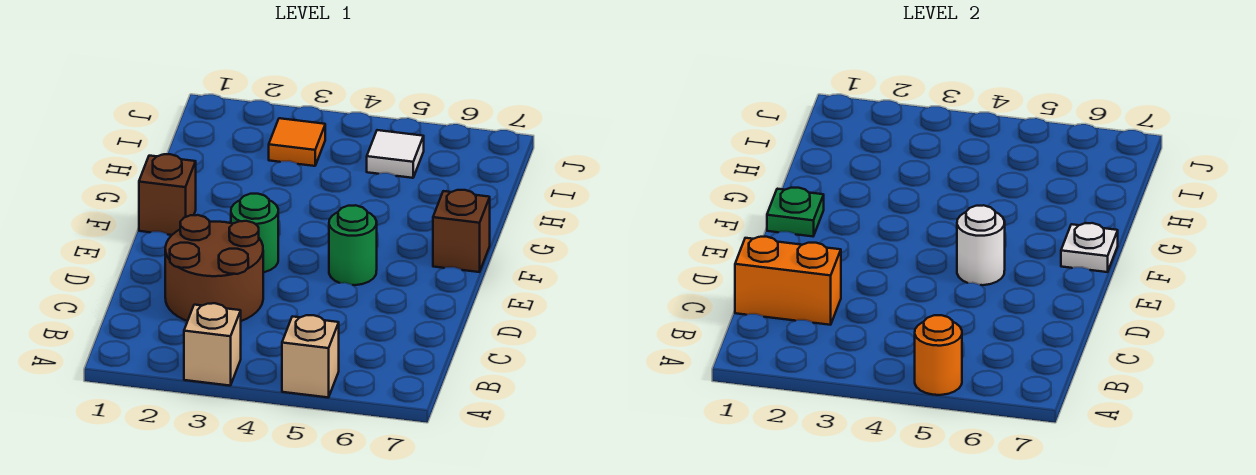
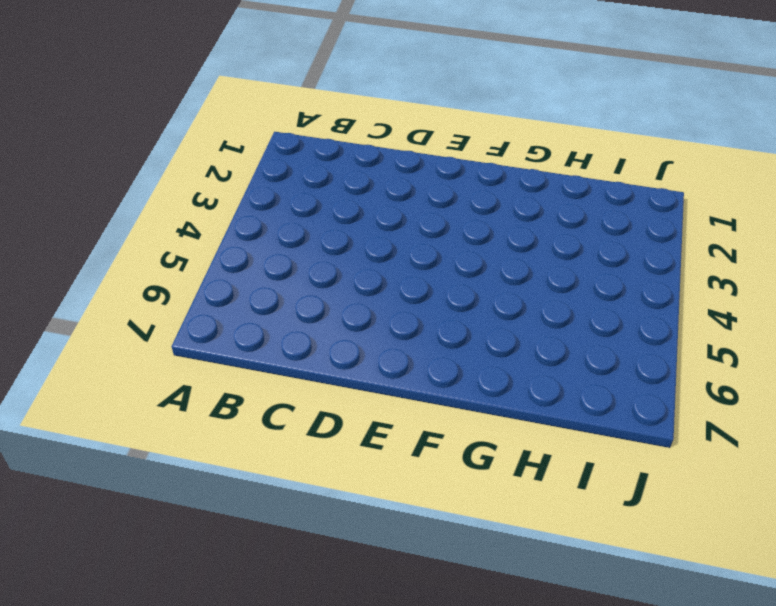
none -> tan 1x1 brick [184,303,241,386]
none -> tan 1x1 brick [282,315,339,398]
none -> brown 2x2 round brick [165,215,263,321]

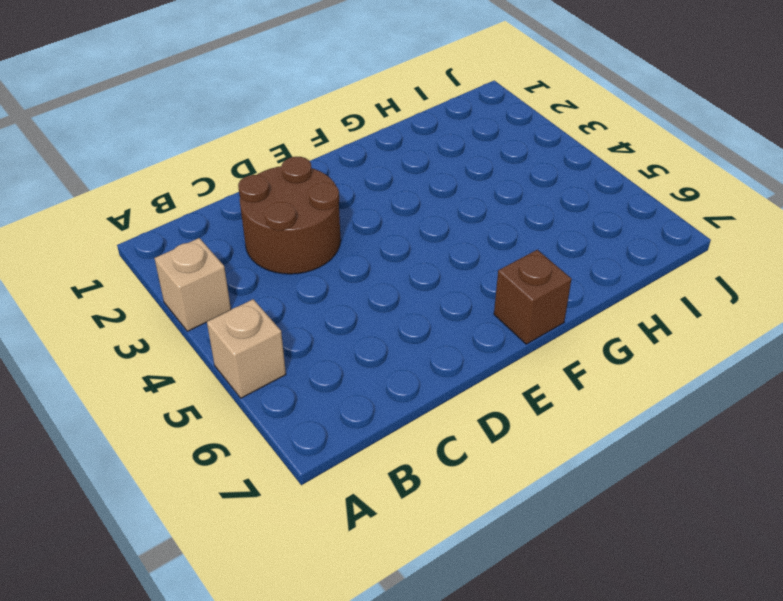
none -> green 1x1 round brick [231,194,278,272]
none -> green 1x1 round brick [329,205,377,285]
none -> brown 1x1 brick [139,154,196,235]

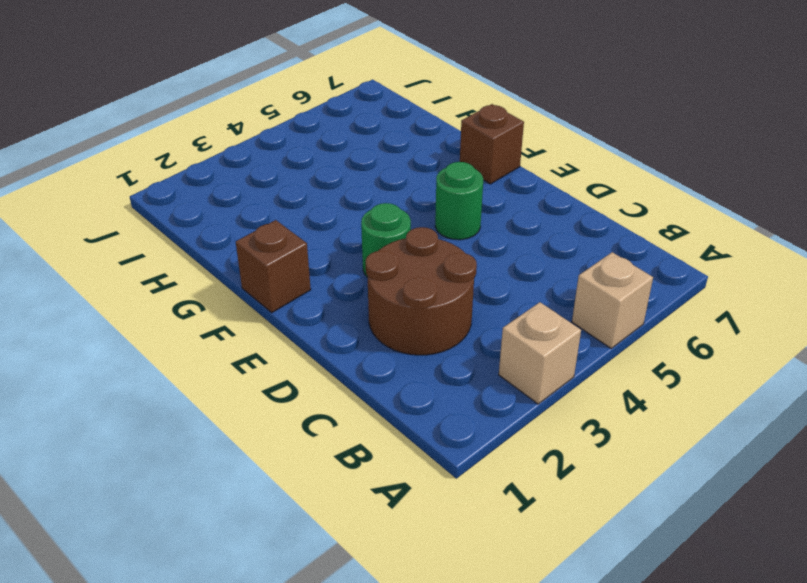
none -> orange 1x1 tile [269,118,325,166]
none -> white 1x1 tile [367,130,424,178]
none -> orange 1x1 round brick [915,315,962,395]

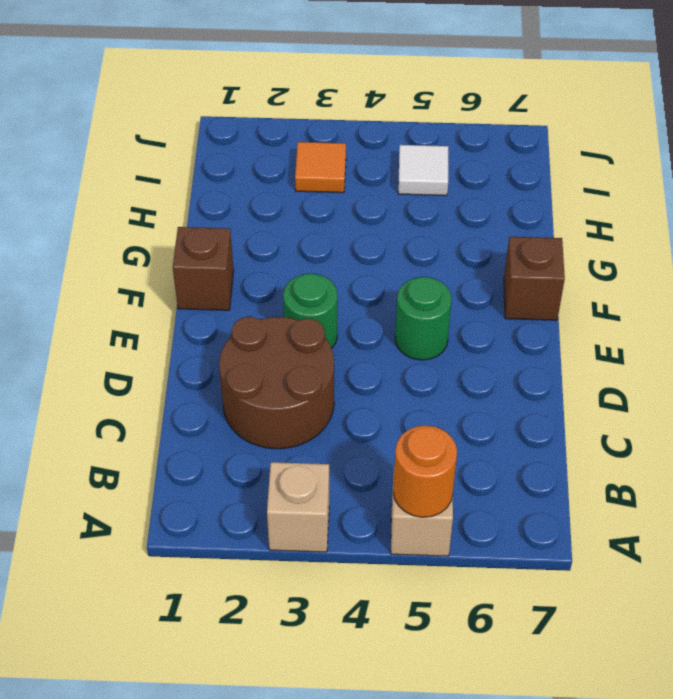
none -> orange 1x2 brick [735,237,841,325]
none -> white 1x1 round brick [957,205,1005,285]
none -> green 1x1 plate [767,188,824,236]

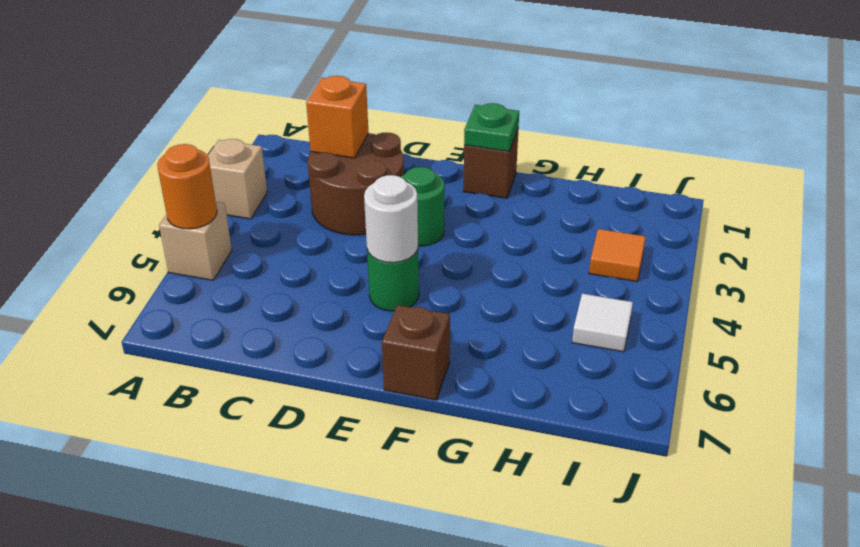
orange 1x1 brick [306,76,368,158] -> orange 1x2 brick [735,237,841,325]
none -> white 1x1 plate [1061,223,1118,272]

